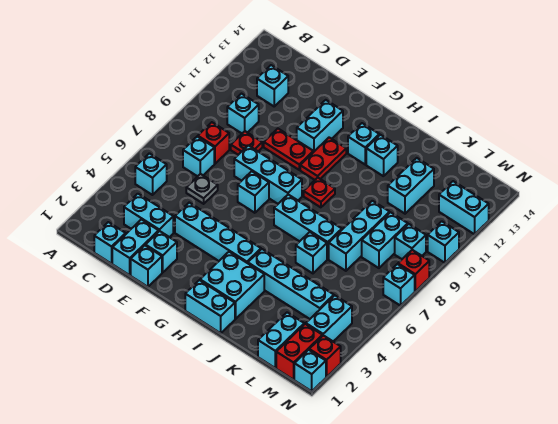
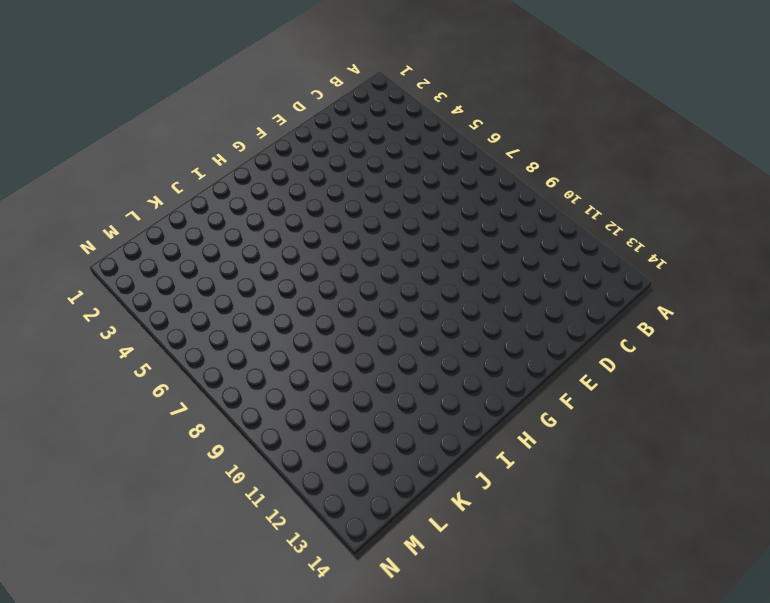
none -> cyan 1x1 brick [135,153,167,195]
none -> cyan 1x1 brick [94,222,126,264]
none -> cyan 1x2 brick [124,194,173,237]
none -> cyan 1x1 brick [183,136,214,176]

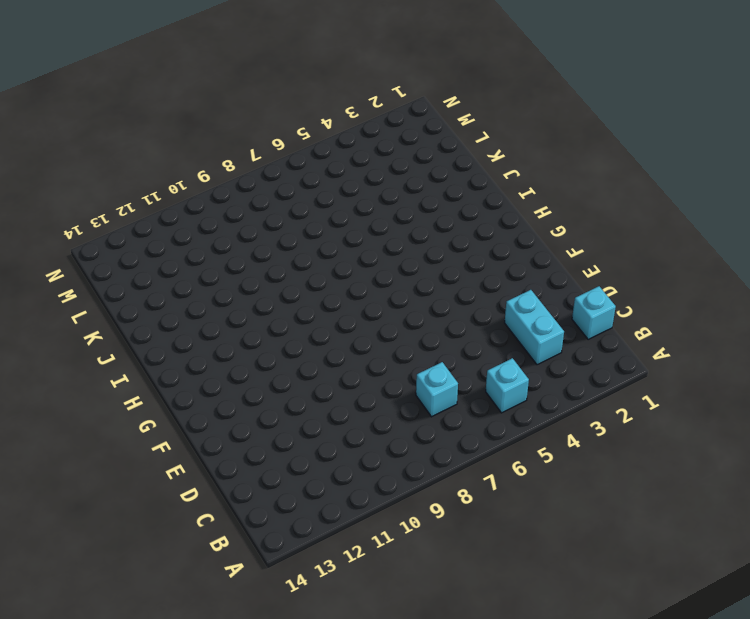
none -> red 1x1 brick [198,122,229,164]
none -> cyan 1x1 brick [227,94,259,133]
none -> cyan 1x1 brick [257,65,288,106]
none -> cyan 1x2 brick [112,219,159,275]

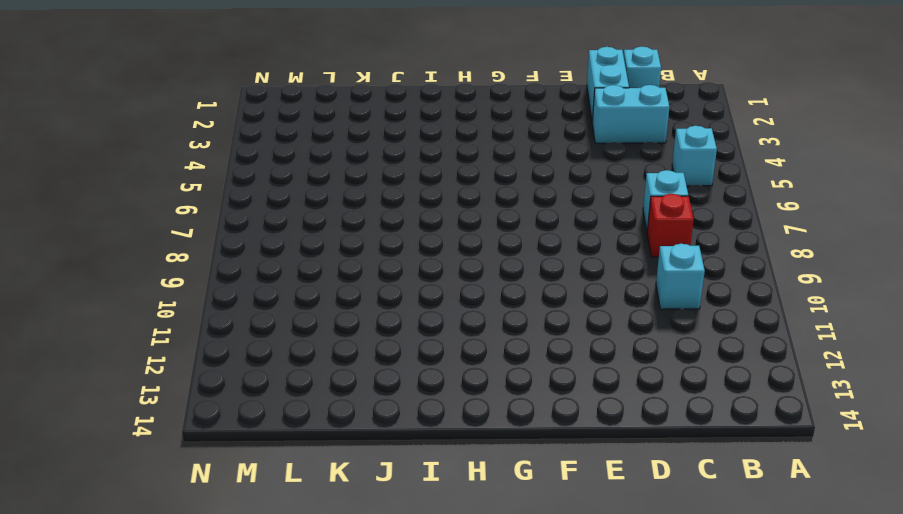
none -> cyan 1x1 brick [257,65,288,106]
none -> grey 1x1 plate [186,174,218,204]
none -> red 1x1 plate [231,131,262,155]
none -> cyan 1x1 brick [131,245,162,287]

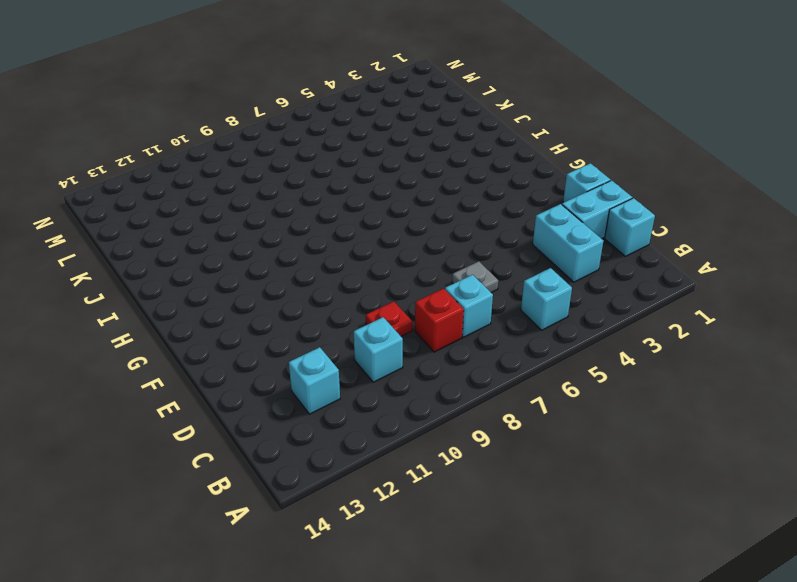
none -> cyan 1x1 brick [145,231,177,272]
none -> cyan 1x4 brick [175,203,261,263]
none -> cyan 1x3 brick [234,145,302,204]
none -> red 1x2 plate [264,129,313,170]

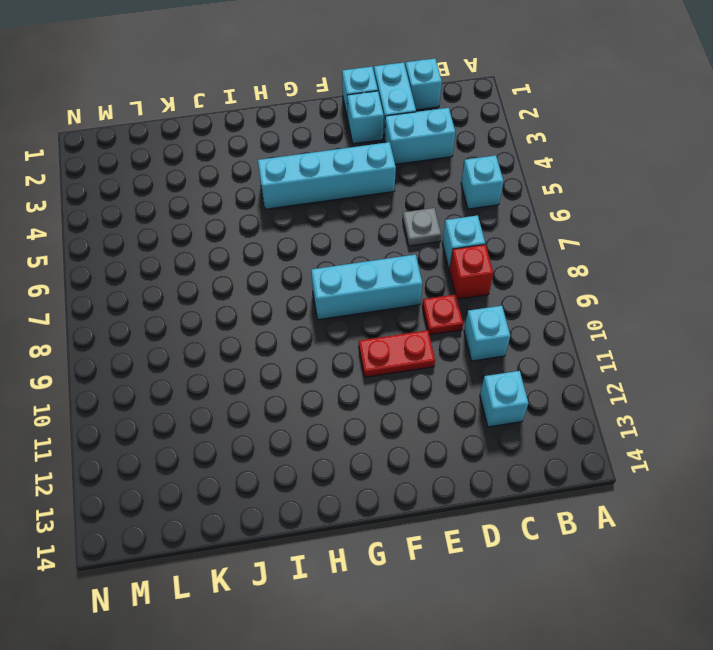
none -> cyan 1x1 brick [238,171,269,213]
none -> cyan 1x2 brick [297,100,343,152]
none -> red 1x2 plate [300,138,346,180]
none -> cyan 1x2 brick [185,280,235,333]

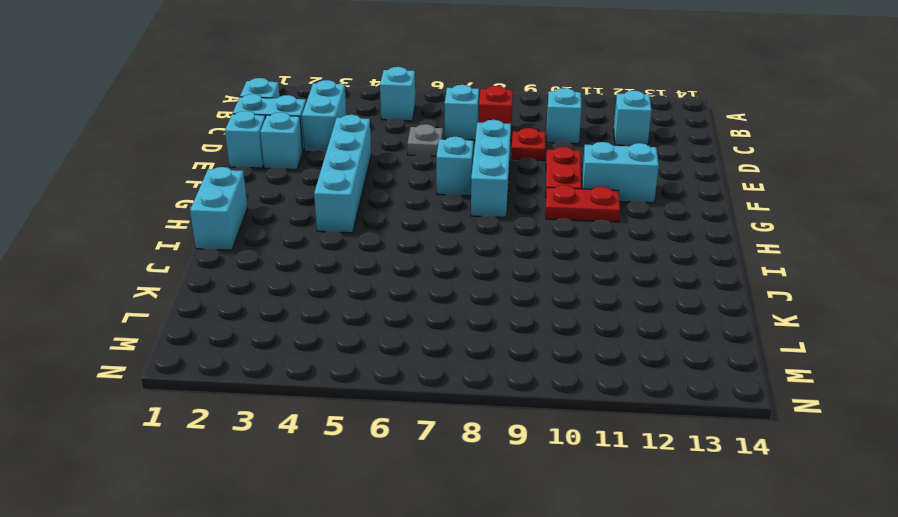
none -> cyan 2x2 brick [200,252,264,319]
none -> cyan 1x3 brick [274,195,342,259]
none -> red 1x1 plate [304,178,335,207]
none -> cyan 1x1 brick [348,123,379,164]

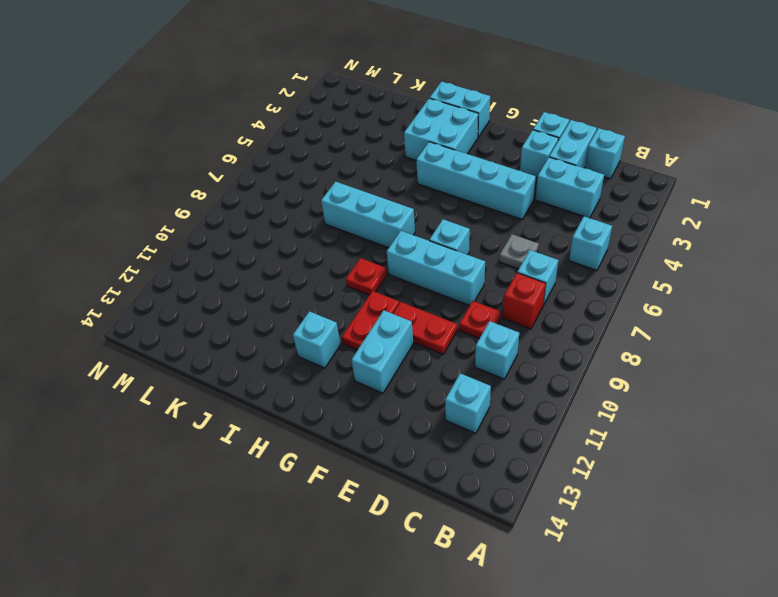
none -> cyan 1x4 brick [248,249,334,319]
none -> cyan 1x1 brick [366,135,398,176]
none -> cyan 1x1 brick [296,232,327,273]
none -> cyan 1x3 brick [329,201,390,271]

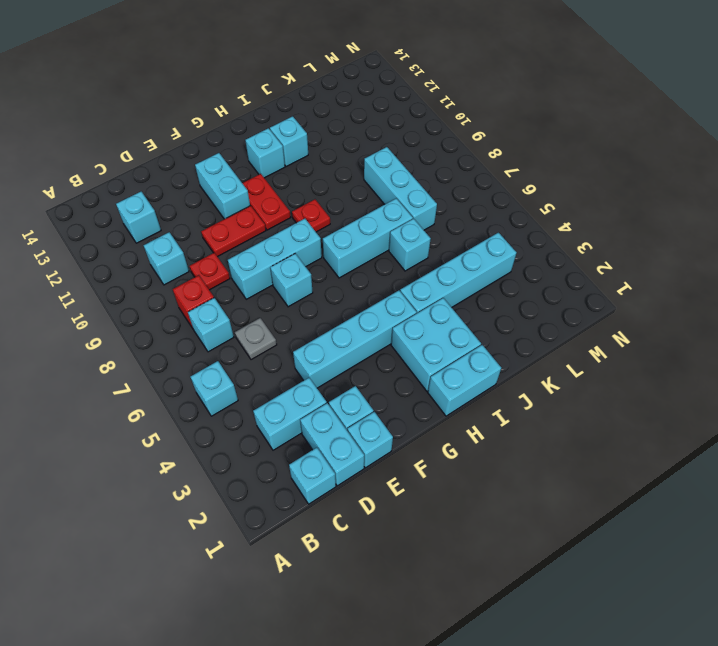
none -> cyan 1x2 brick [388,158,434,214]
none -> cyan 1x2 brick [258,312,304,368]
none -> cyan 1x2 brick [362,212,408,268]
none -> red 1x2 brick [276,324,322,380]

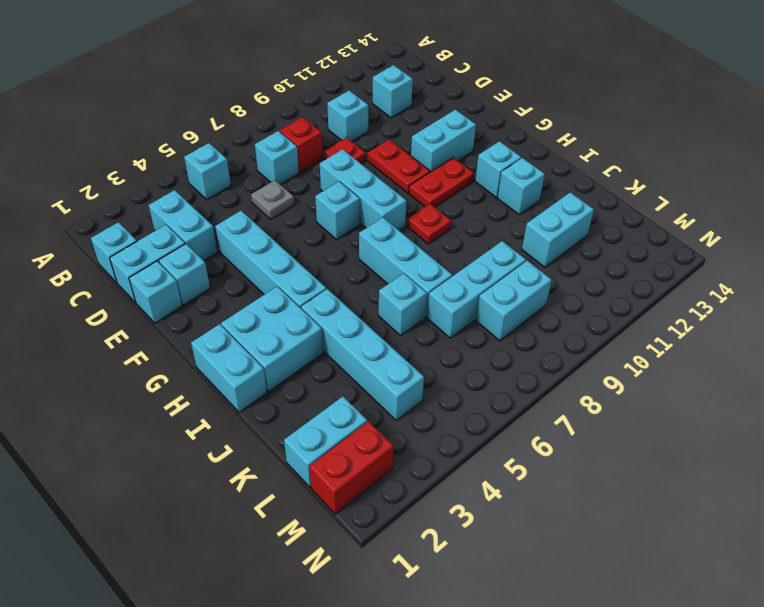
none -> cyan 1x2 brick [306,295,352,341]
none -> cyan 1x1 brick [395,224,426,259]
none -> cyan 1x2 brick [439,181,489,234]
none -> cyan 1x1 brick [294,350,326,391]

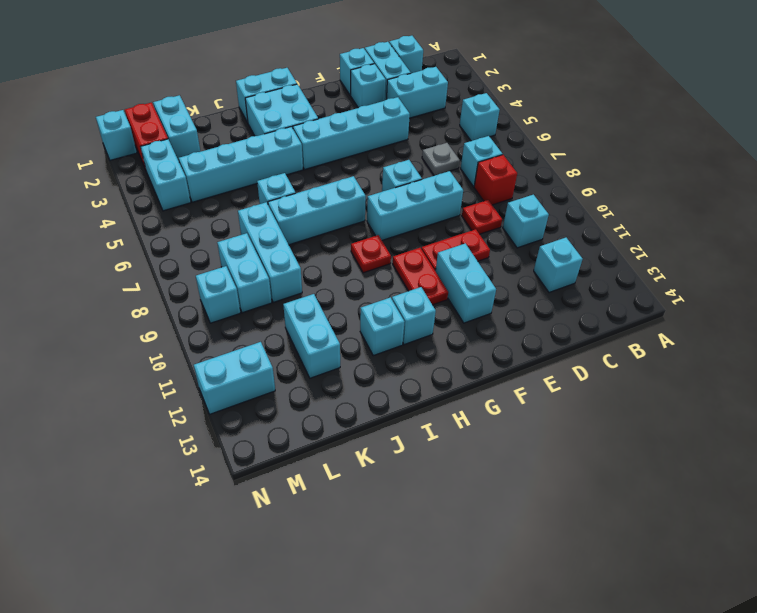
none -> red 1x1 brick [309,335,341,377]
none -> cyan 1x1 brick [383,264,415,306]
none -> red 1x1 brick [398,250,429,291]
none -> cyan 1x1 brick [428,221,459,263]

